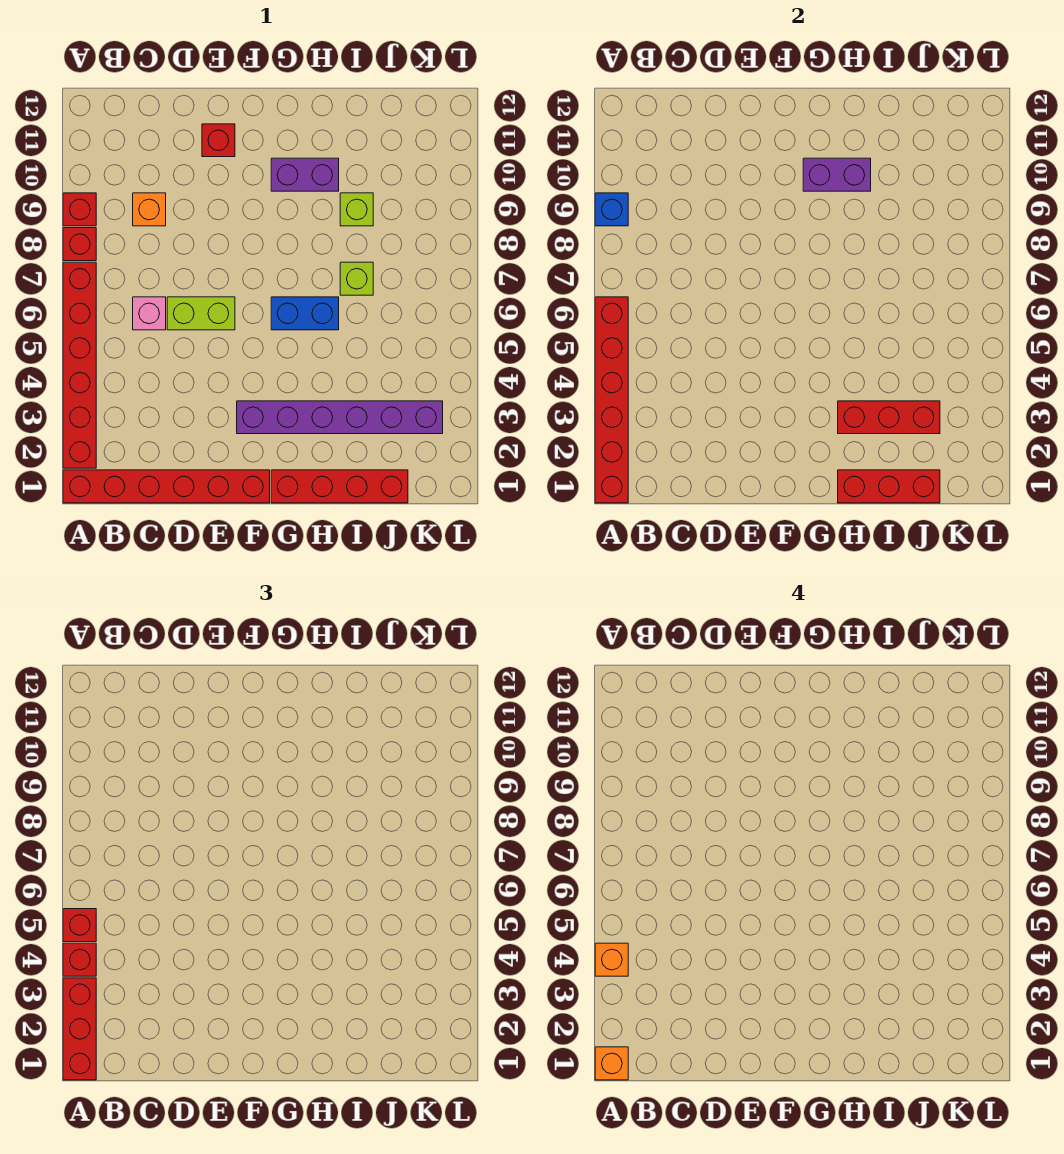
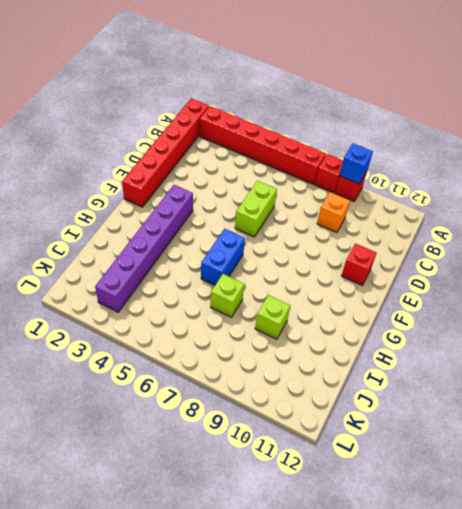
none -> pink 1x1 brick [133,297,166,330]
none -> red 1x4 brick [271,470,408,503]
none -> purple 1x2 brick [271,158,339,191]

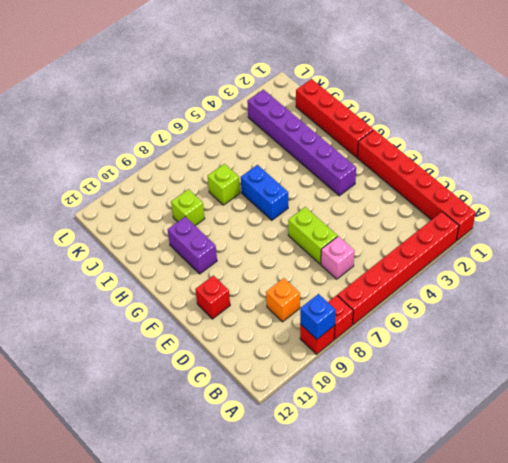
none -> red 1x6 brick [595,297,628,503]
none -> purple 1x2 brick [803,158,871,191]
none -> red 1x3 brick [838,470,940,503]

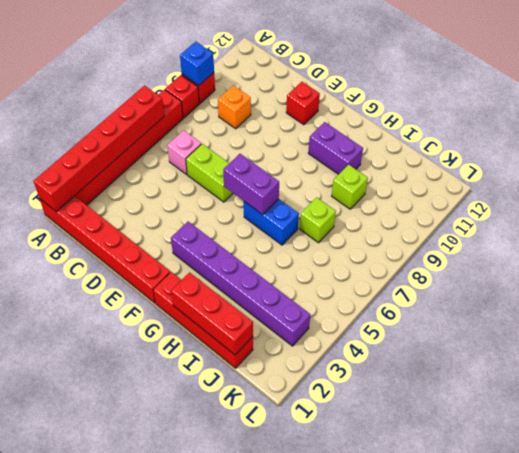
purple 1x2 brick [223,154,279,215] -> purple 1x2 brick moved to [803,158,871,191]
none -> red 1x3 brick [838,401,940,434]
none -> red 1x3 brick [63,978,96,1080]
none -> red 1x1 brick [63,943,96,976]

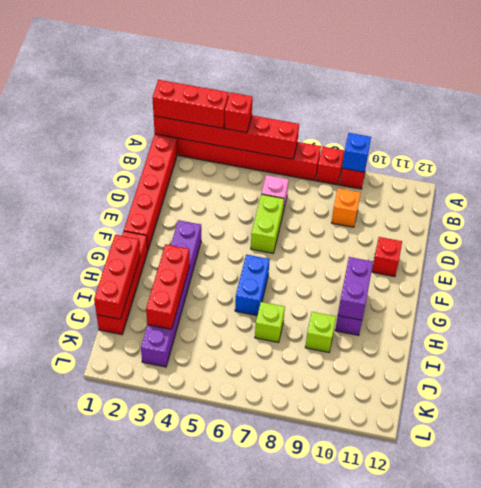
none -> red 1x1 brick [63,909,96,942]
none -> orange 1x1 brick [595,1047,628,1080]
none -> orange 1x1 brick [595,943,628,976]

